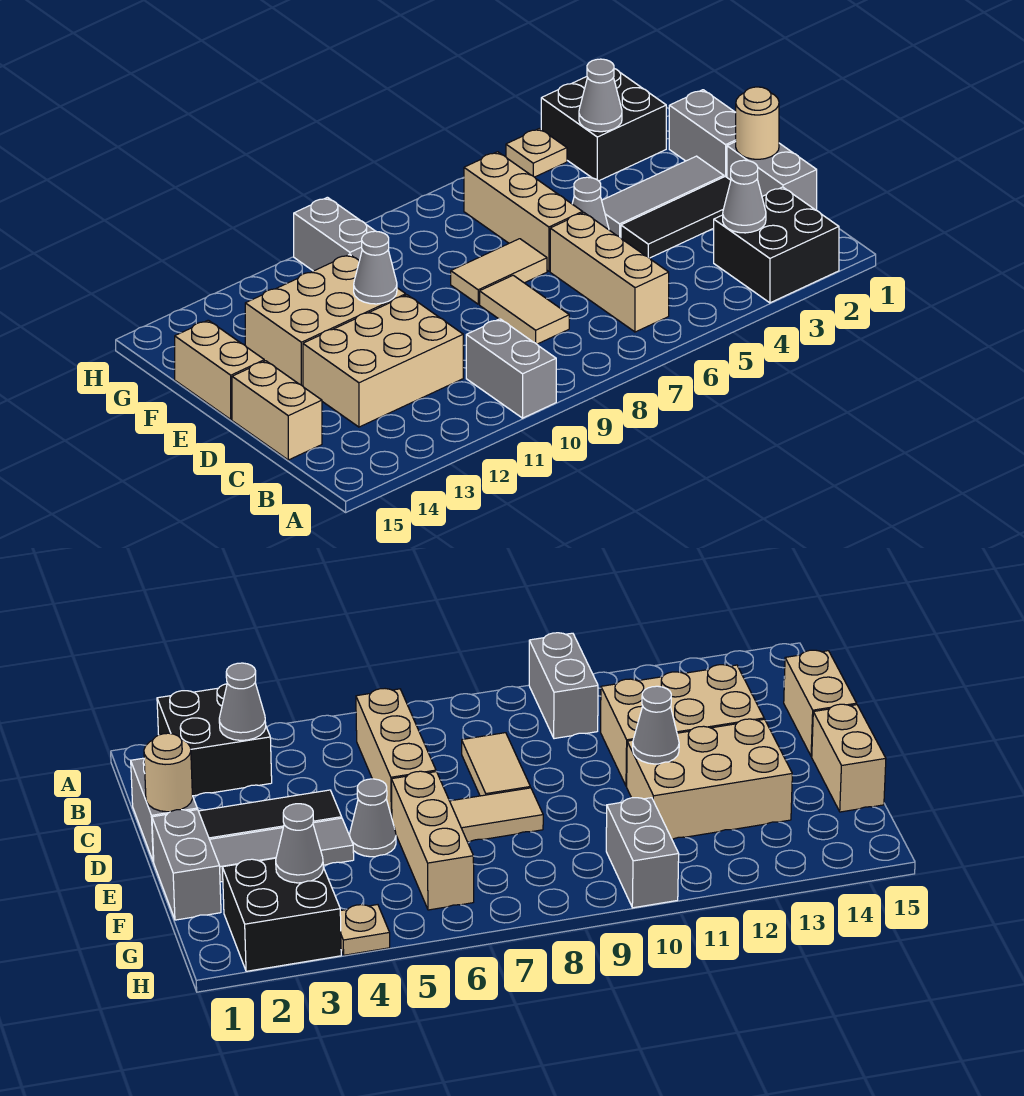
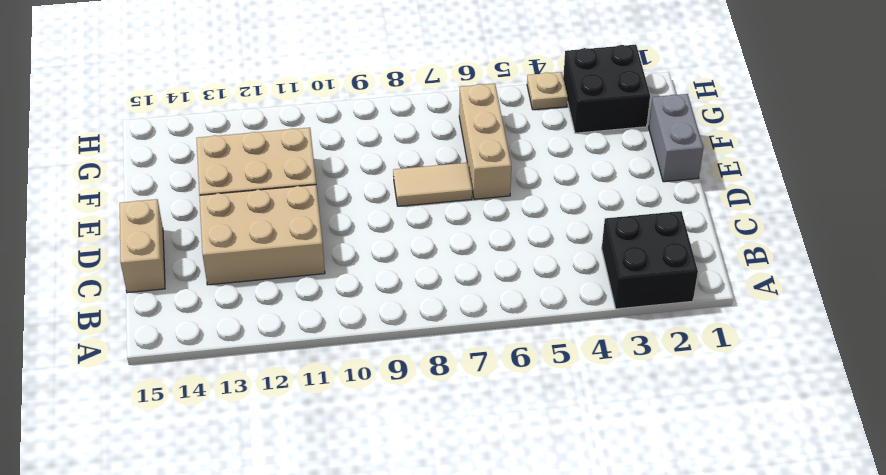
none -> grey 1x2 brick [466,319,556,418]
none -> tan 1x3 brick [550,213,669,332]
none -> grey 1x2 brick [727,142,817,210]

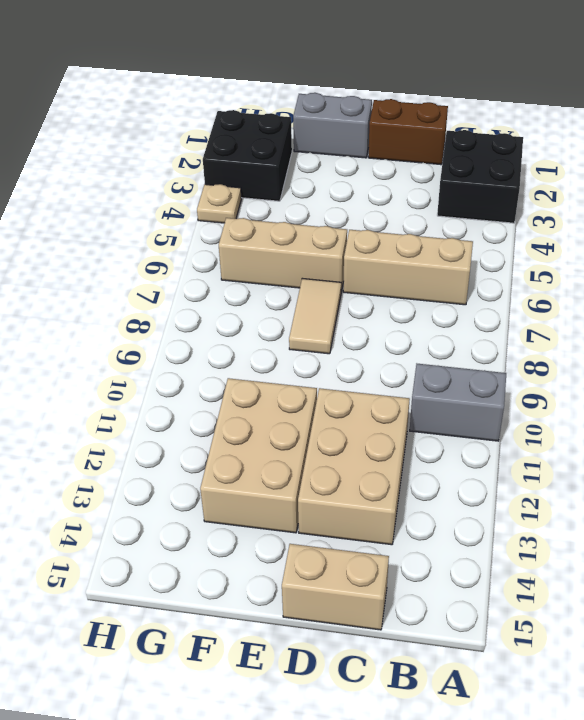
brown 1x2 brick [368,99,448,165] -> grey 1x2 brick [727,142,817,210]
none -> tan 1x2 tile [480,275,569,344]
none -> black 1x3 tile [621,176,731,258]
none -> grey 1x3 tile [602,156,724,238]

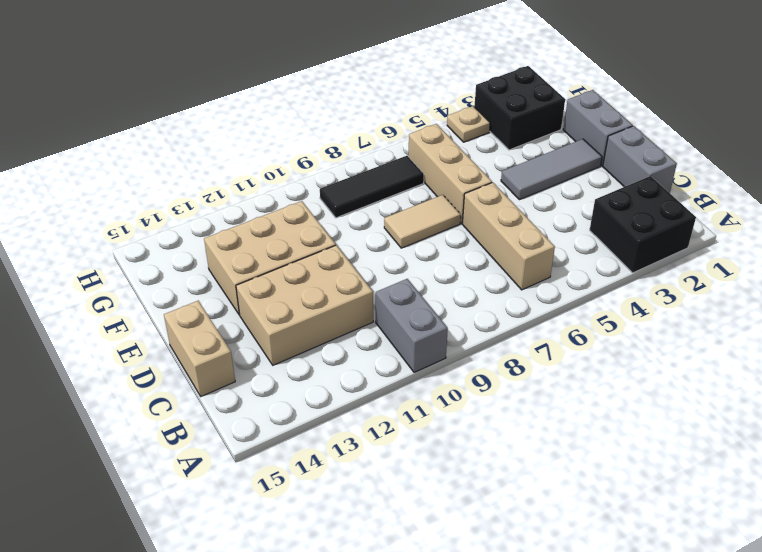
black 1x3 tile [320,156,424,218] -> black 1x3 tile moved to [621,176,731,258]
none -> tan 1x2 tile [480,275,569,344]
none -> grey 1x1 cone [572,177,609,230]
none -> tan 1x2 brick [175,320,264,419]

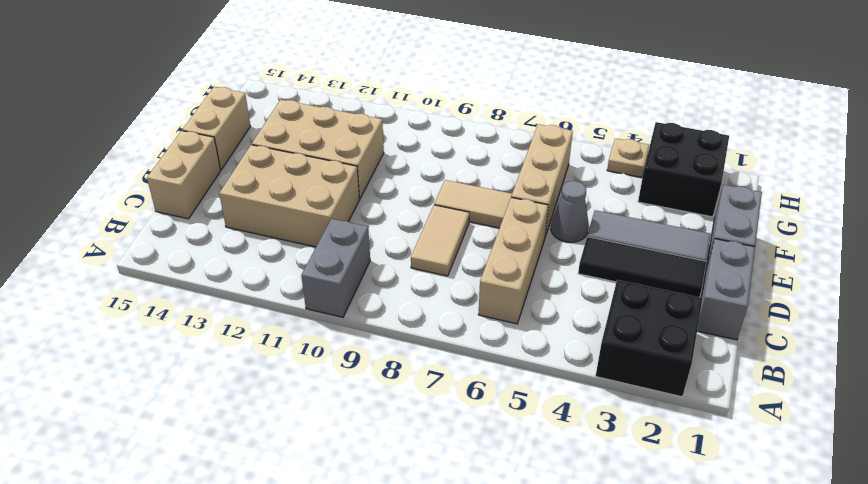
none -> grey 1x2 brick [294,197,375,271]
none -> grey 1x1 cone [723,160,766,233]
none -> tan 1x1 round brick [736,87,779,159]

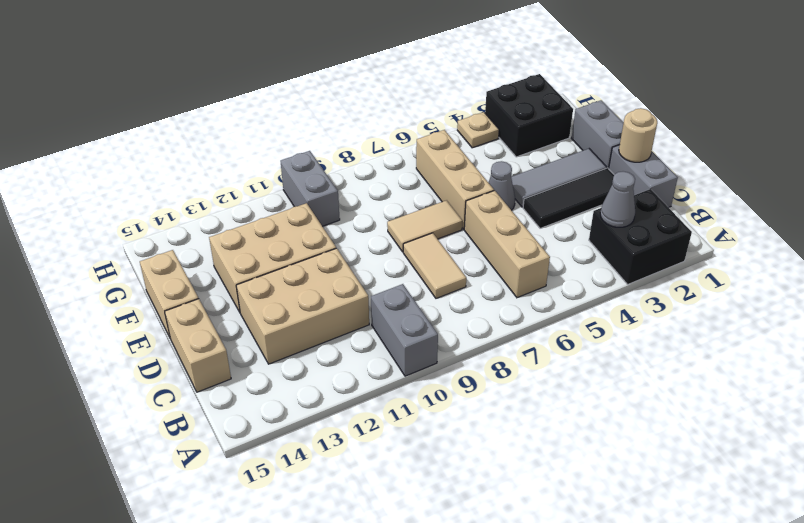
none -> grey 1x1 cone [354,231,397,304]
none -> grey 1x1 cone [579,59,622,132]

